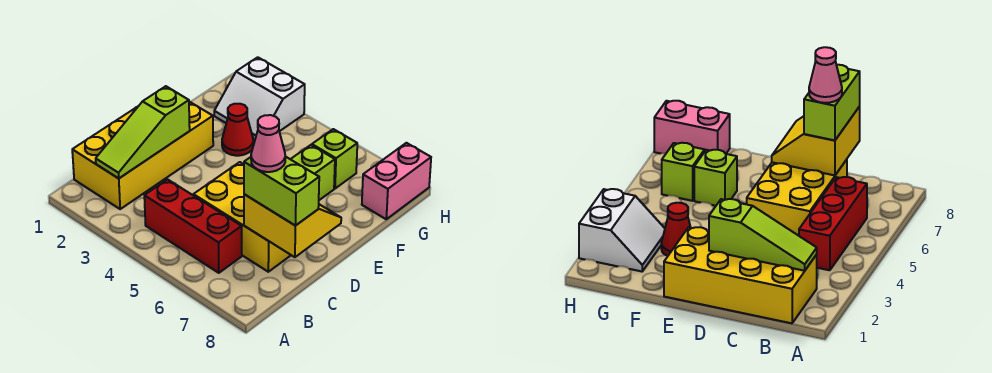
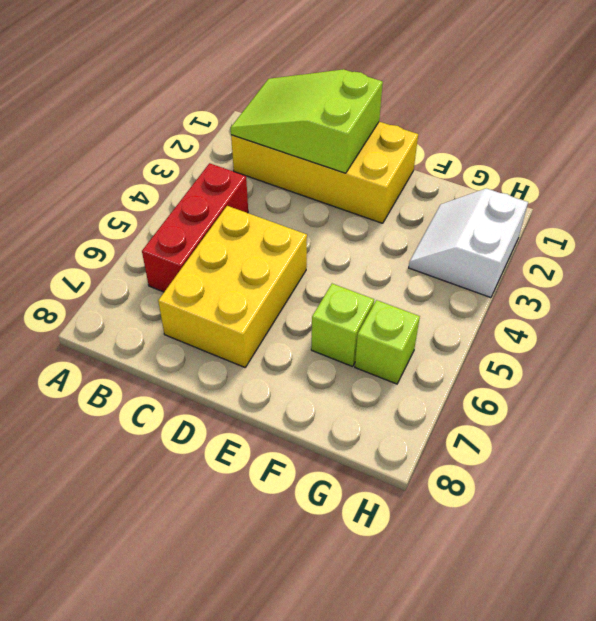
lime 2x3 slope [231,69,383,173] -> lime 1x3 slope [96,86,190,178]
none -> red 1x1 cone [222,104,253,156]
none -> pink 1x2 brick [362,143,431,219]
none -> yellow 2x2 slope [244,194,341,257]

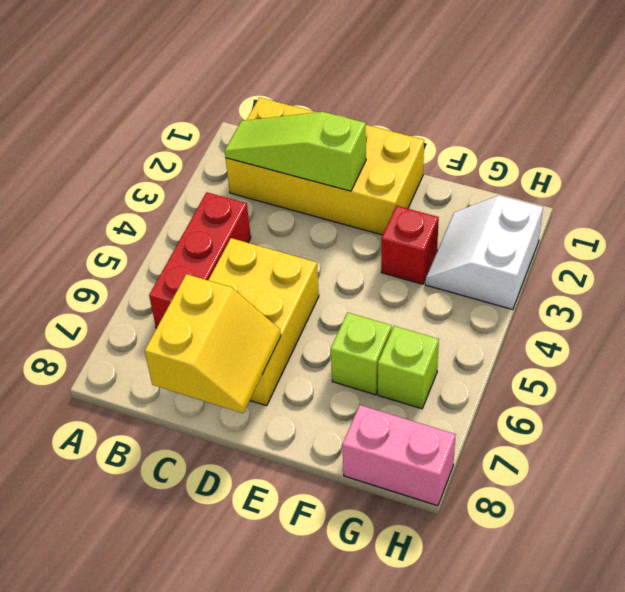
red 1x1 brick [381,206,439,284] -> red 1x1 cone [222,104,253,156]
none -> lime 1x2 brick [244,156,319,226]
none -> pink 1x1 cone [251,115,285,172]

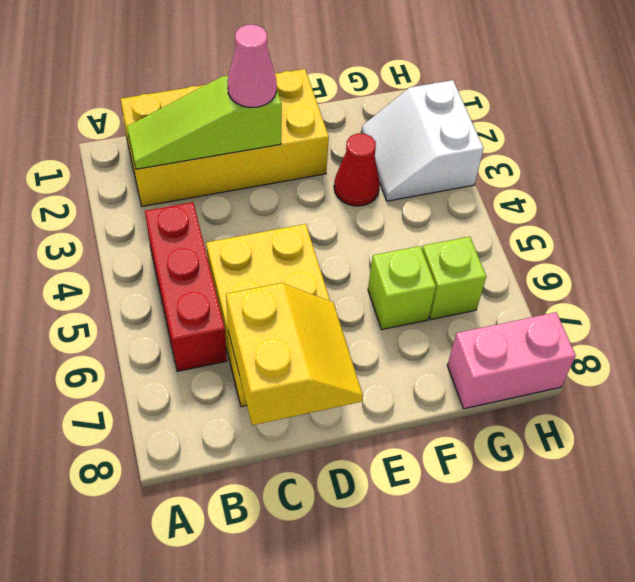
pink 1x1 cone [227,25,277,107] -> pink 1x1 cone moved to [251,115,285,172]
none -> lime 1x2 brick [244,156,319,226]

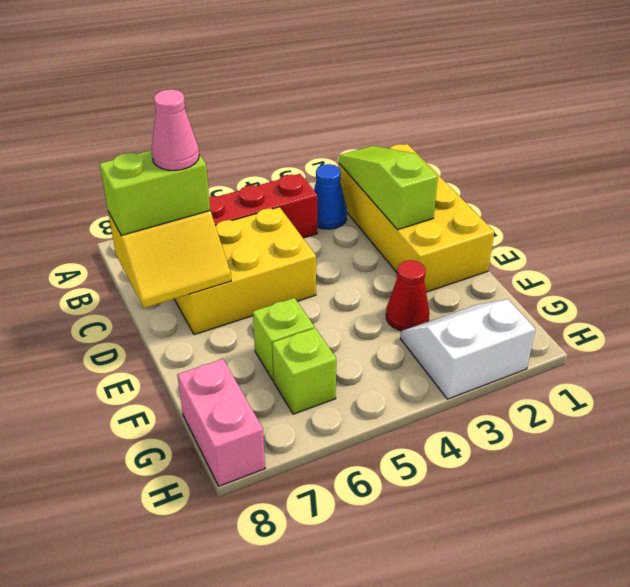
blue 1x1 cone [314,164,347,229] -> none

